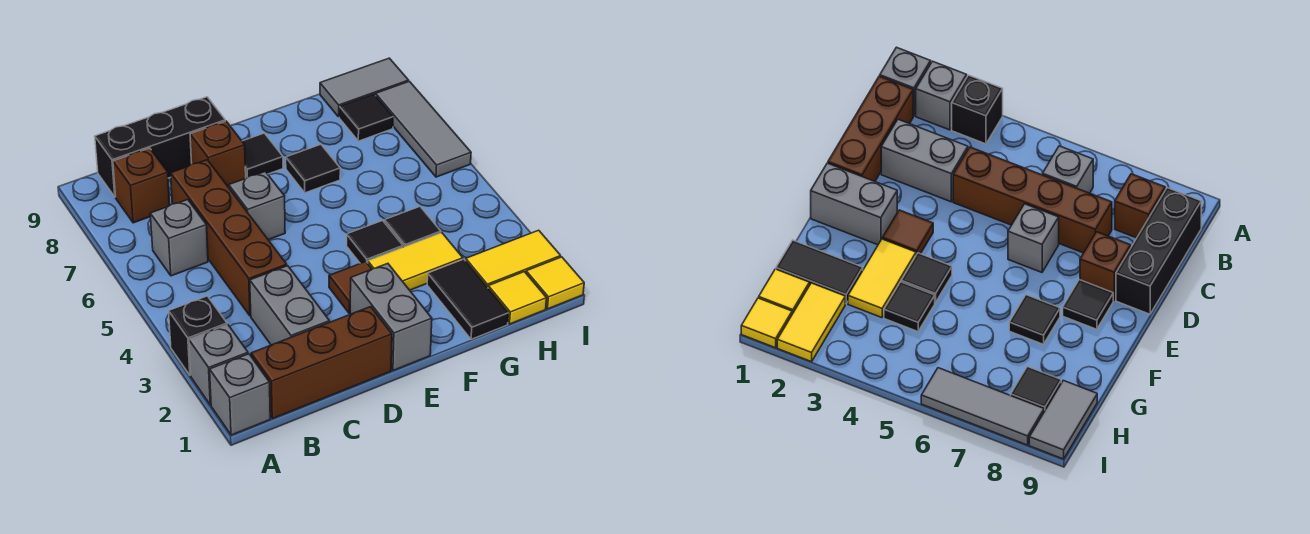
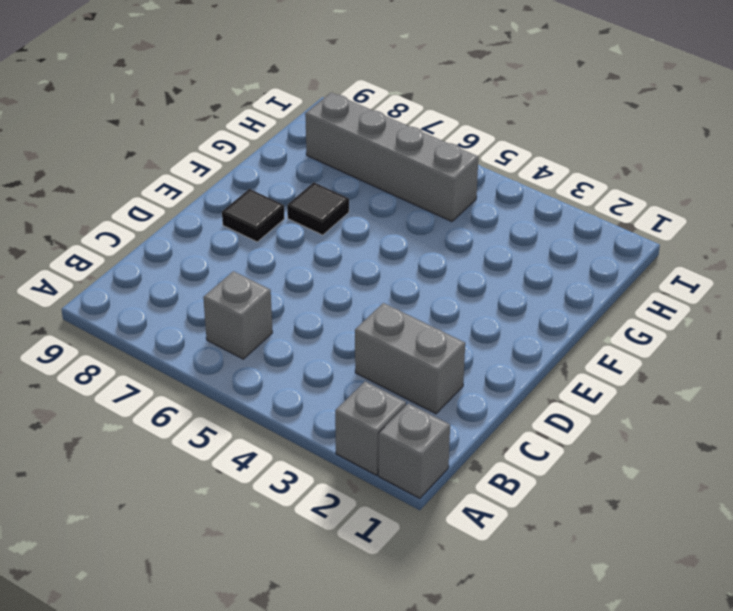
grey 1x4 brick [305,92,478,222] -> black 1x1 tile [339,94,393,141]
none -> black 1x1 brick [169,296,227,375]
none -> brown 1x3 brick [251,307,392,419]
none -> brown 1x1 brick [113,148,170,223]

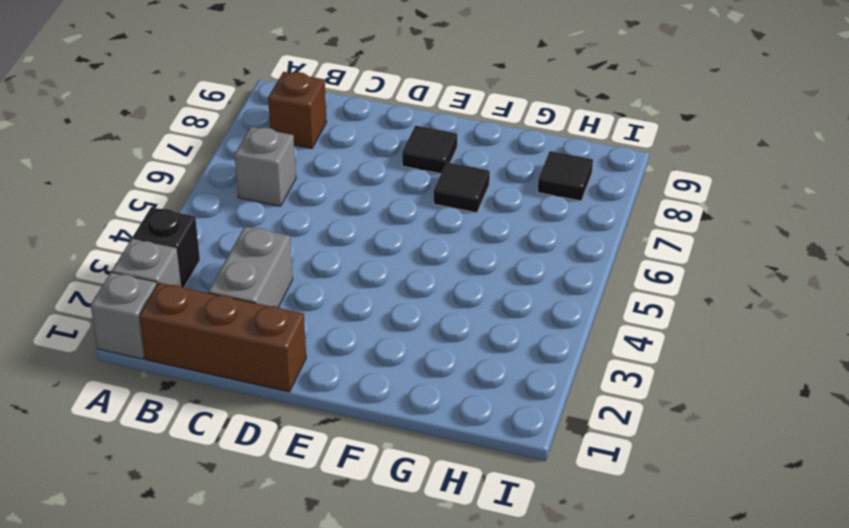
none -> black 1x3 brick [95,97,225,197]
none -> brown 1x4 brick [171,160,287,316]
none -> grey 1x1 brick [229,172,285,240]

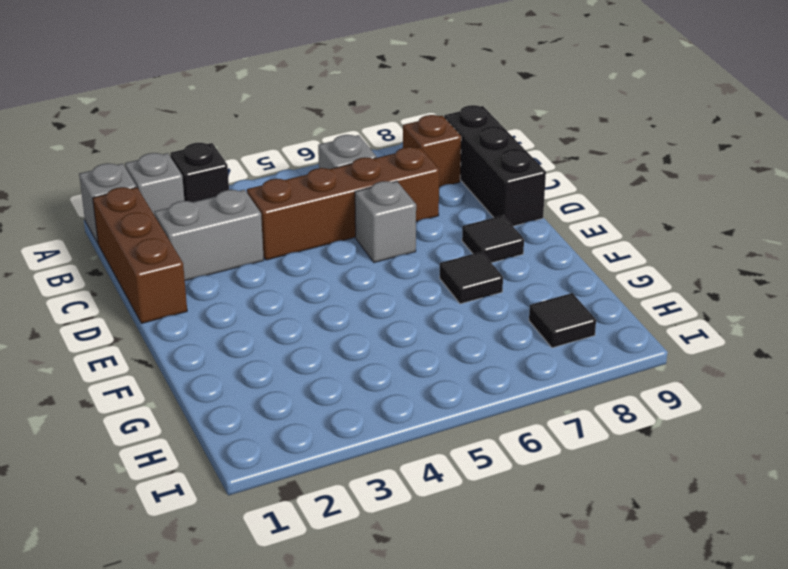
none -> brown 1x1 brick [190,121,246,187]
none -> grey 1x2 brick [350,263,432,371]
none -> brown 1x1 tile [329,262,372,314]

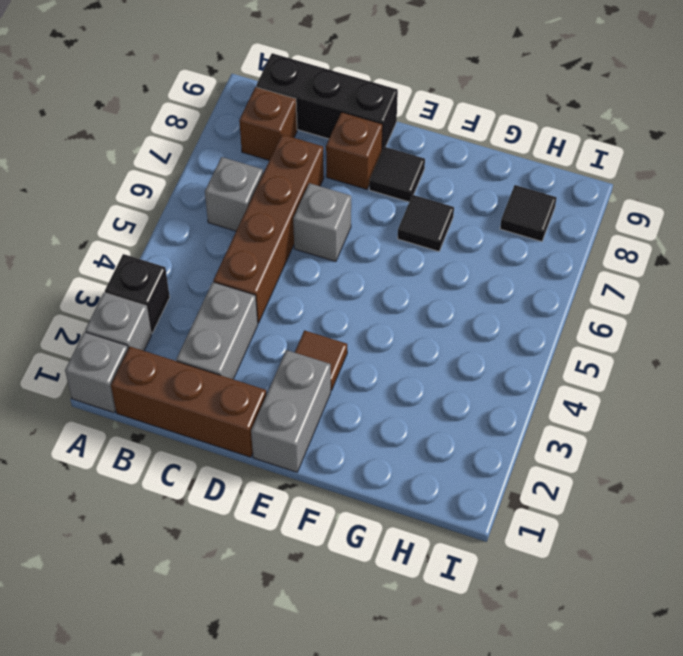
none -> yellow 1x2 tile [368,233,463,290]
none -> black 1x1 tile [346,221,403,263]
none -> black 1x2 tile [427,259,508,339]

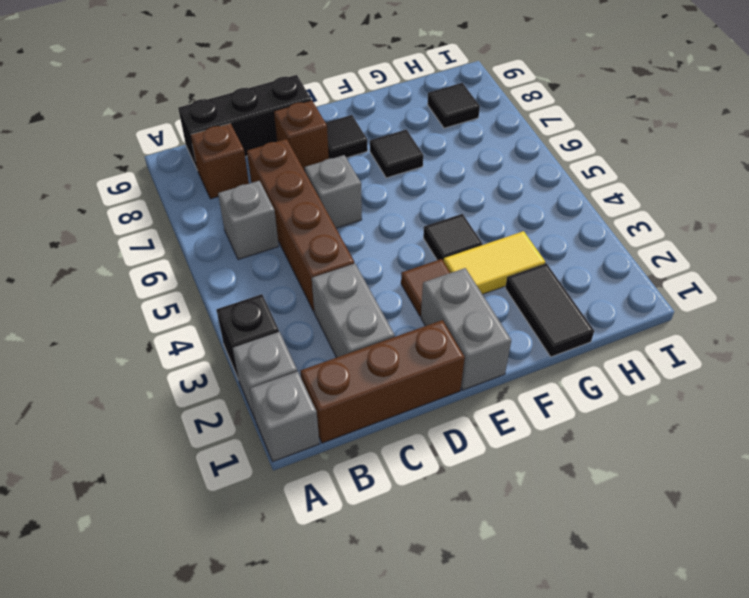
none -> black 1x1 tile [384,207,441,247]
none -> yellow 1x1 tile [488,272,547,324]
none -> yellow 1x2 tile [466,230,561,287]

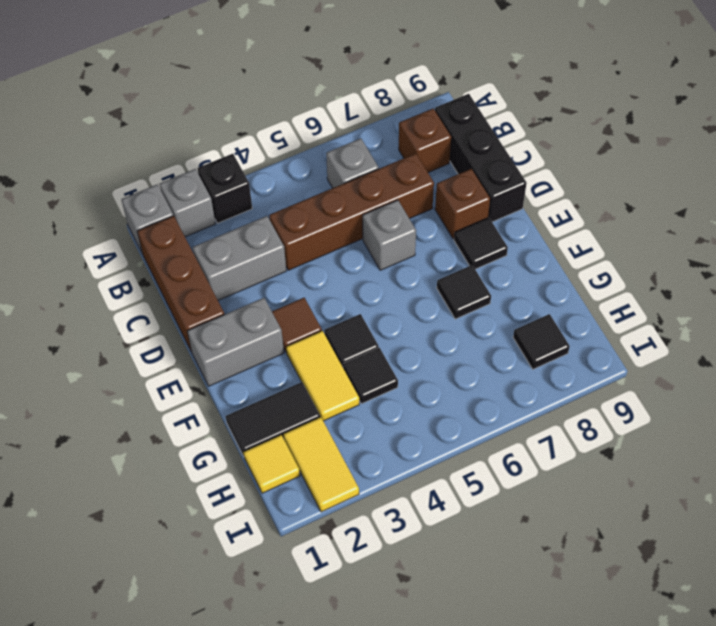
none -> grey 1x2 tile [320,58,409,117]
none -> yellow 1x1 tile [526,257,584,309]
none -> grey 1x3 tile [376,81,471,177]

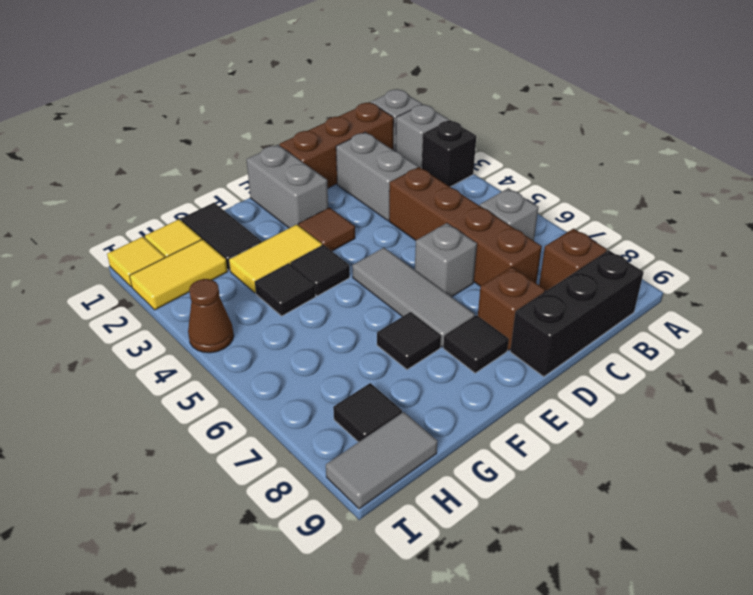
grey 1x3 tile [352,248,475,347] -> grey 1x3 tile moved to [376,81,471,177]
brown 1x1 cone [188,279,234,353] -> none

